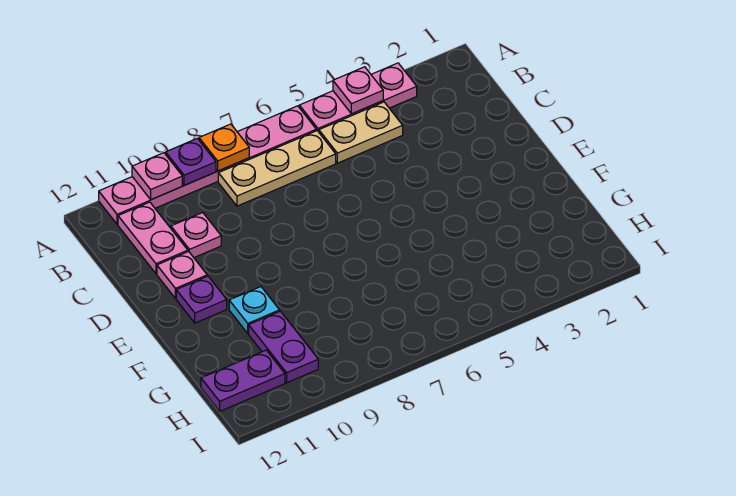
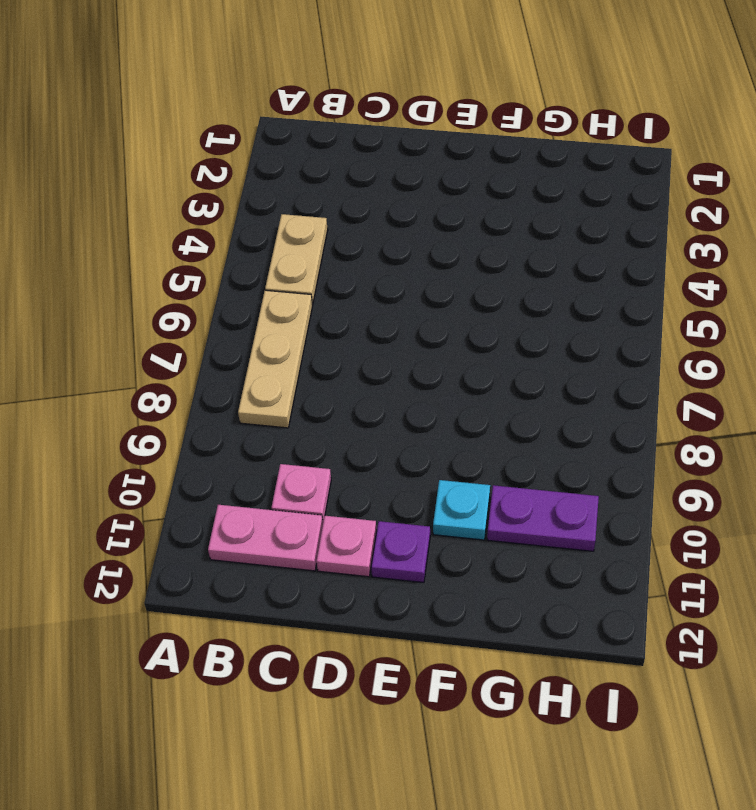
none -> pink 1x3 plate [299,63,417,132]
none -> pink 1x6 plate [99,106,316,224]
none -> purple 1x2 plate [201,350,285,411]

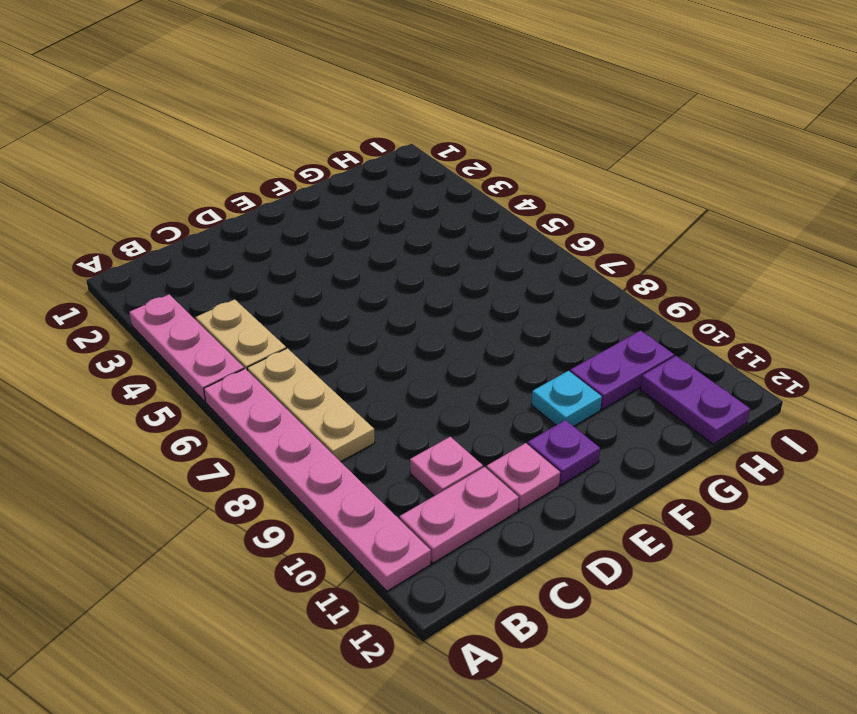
none -> pink 1x1 plate [333,67,383,114]
none -> orange 1x1 plate [199,124,249,171]
none -> purple 1x1 plate [166,138,216,185]

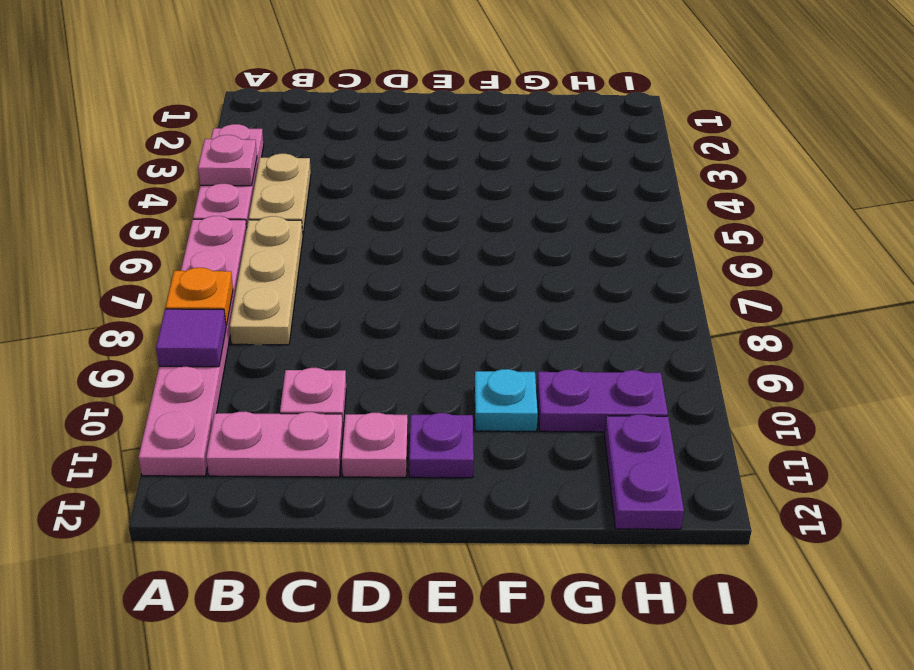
purple 1x1 tile [156,309,226,367] -> purple 1x1 plate [166,138,216,185]
none -> pink 1x1 plate [132,153,182,200]

